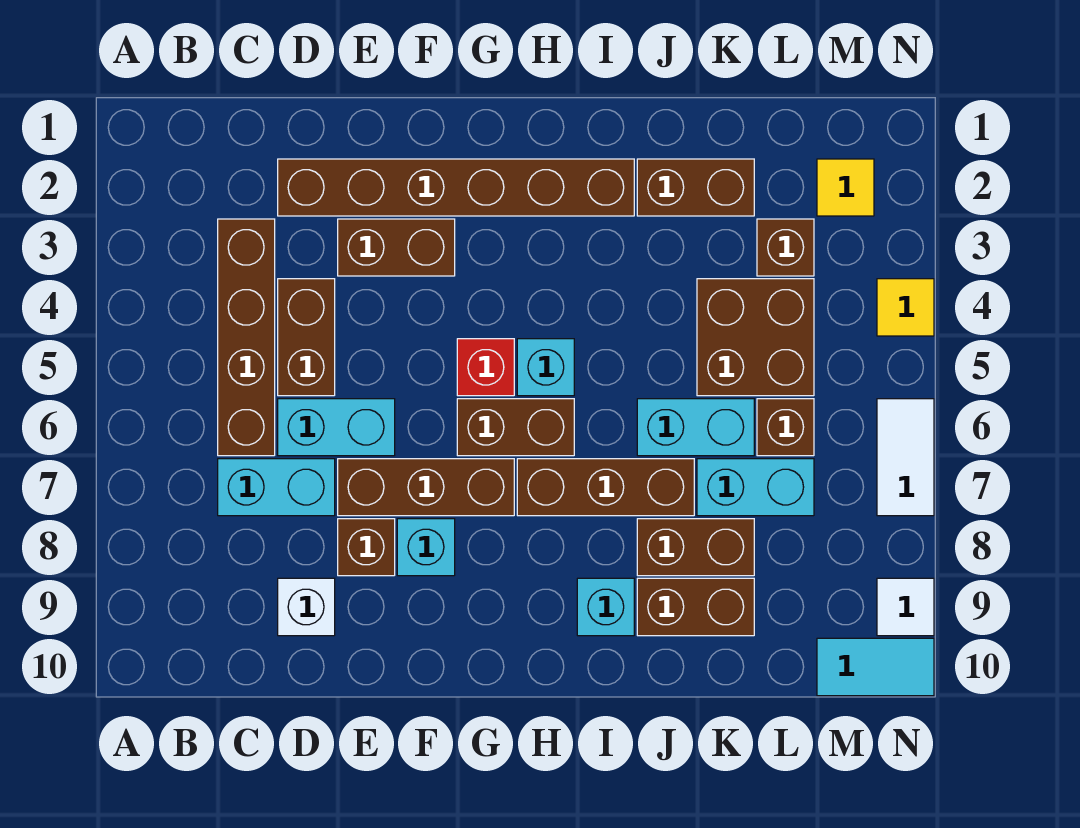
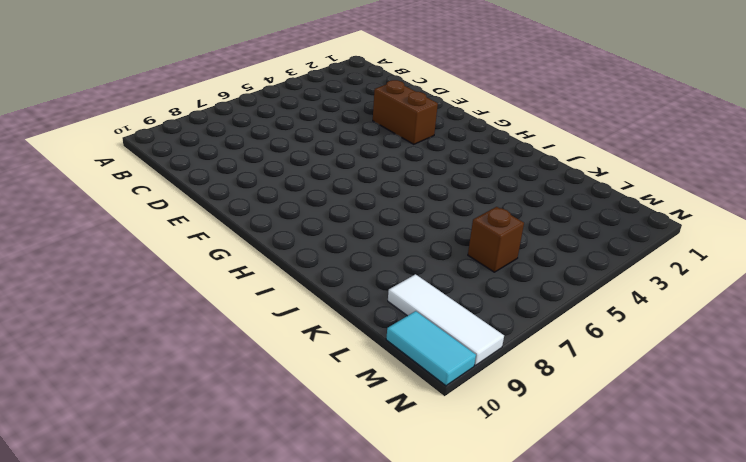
white 1x3 tile [388,274,504,366] -> white 1x1 tile [877,578,934,636]
none -> brown 1x4 brick [218,219,275,456]
none -> cyan 1x2 brick [218,459,335,516]
none -> brown 1x6 brick [278,159,634,216]

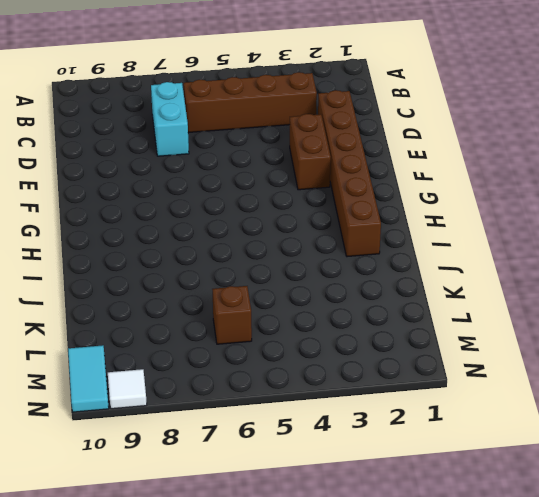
none -> brown 1x2 brick [278,279,335,396]
none -> cyan 1x2 brick [278,399,395,456]
none -> white 1x1 brick [278,578,335,636]

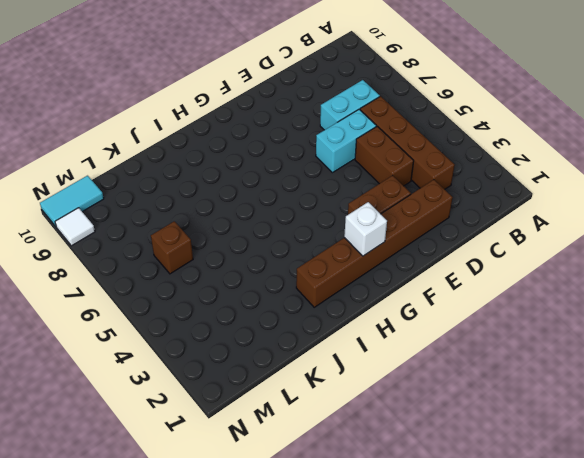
white 1x1 brick [344,202,387,256] -> white 1x1 brick moved to [278,578,335,636]
none -> brown 1x3 brick [338,459,514,516]
none -> brown 1x1 brick [338,519,395,576]
none -> cyan 1x1 brick [397,519,455,576]

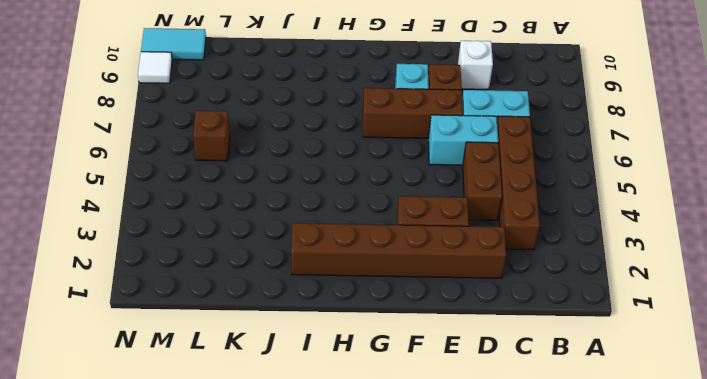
none -> red 1x1 brick [457,339,514,396]
none -> brown 1x2 brick [457,399,574,456]
none -> cyan 1x1 brick [517,339,574,396]

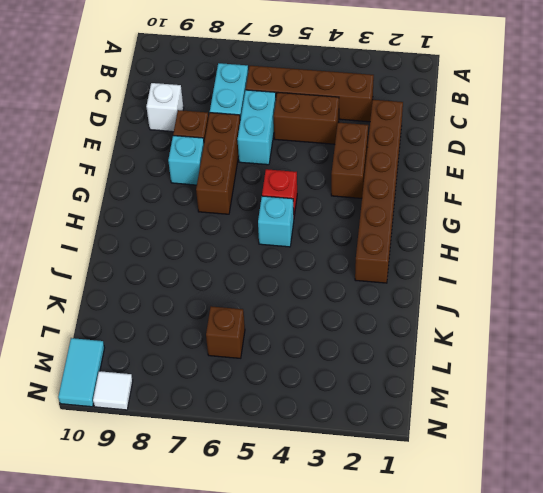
none -> brown 1x2 brick [457,399,574,456]
none -> brown 1x3 brick [517,459,694,516]
none -> cyan 1x1 brick [577,578,634,636]

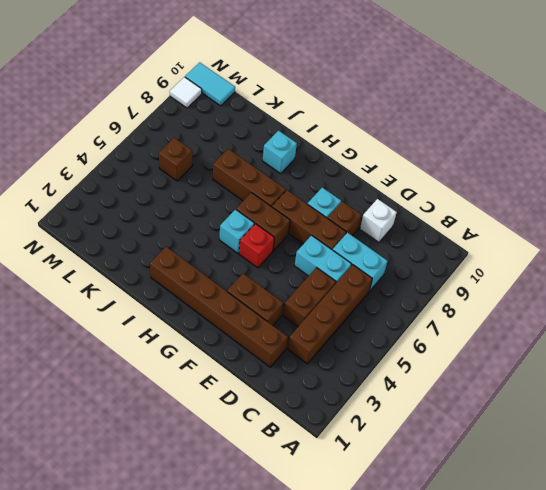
none -> brown 1x2 brick [637,159,754,216]
none -> cyan 1x2 brick [637,399,754,456]
none -> brown 1x2 brick [637,519,754,576]

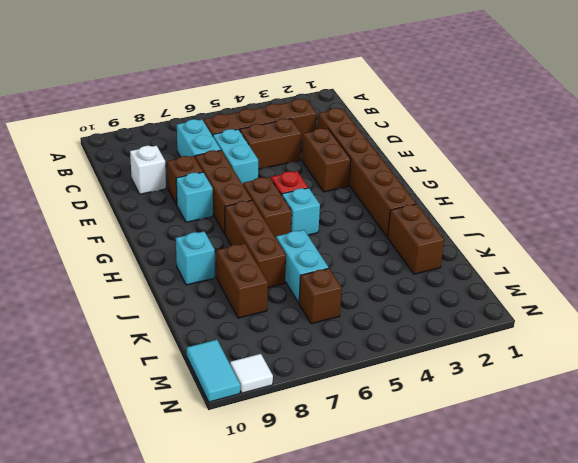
none -> brown 1x2 brick [637,578,754,636]
none -> brown 2x2 brick [697,279,814,396]
none -> cyan 1x2 brick [697,459,814,516]

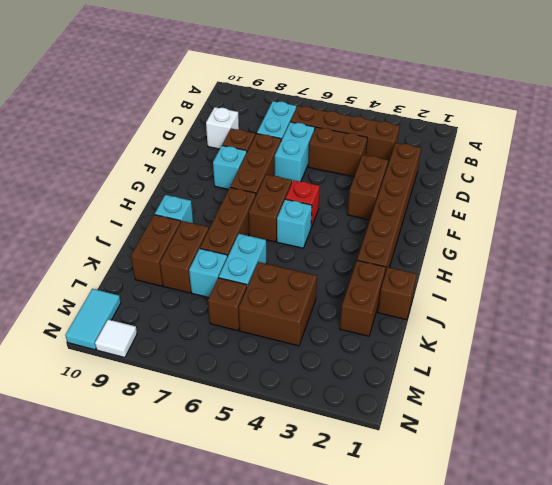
brown 1x1 brick [378,267,417,320] -> brown 1x1 brick moved to [757,219,814,276]
cyan 1x1 brick [189,249,227,298] -> cyan 1x2 brick [697,459,814,516]
none -> yellow 1x1 tile [817,159,874,216]
none -> yellow 1x1 tile [877,279,934,336]
none -> white 1x2 tile [877,399,934,516]

